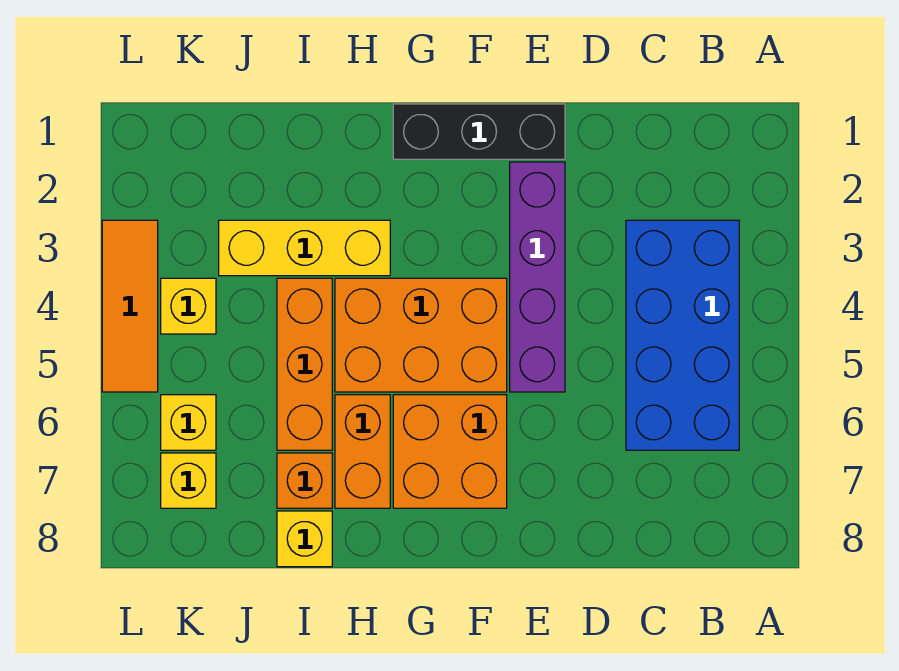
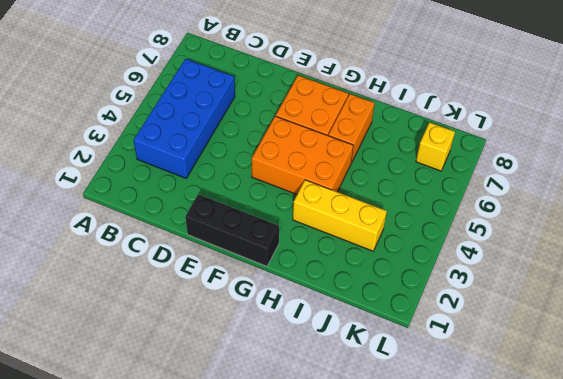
none -> purple 1x4 brick [510,162,565,392]
none -> orange 1x3 brick [277,278,332,450]
none -> orange 1x1 brick [277,453,332,508]

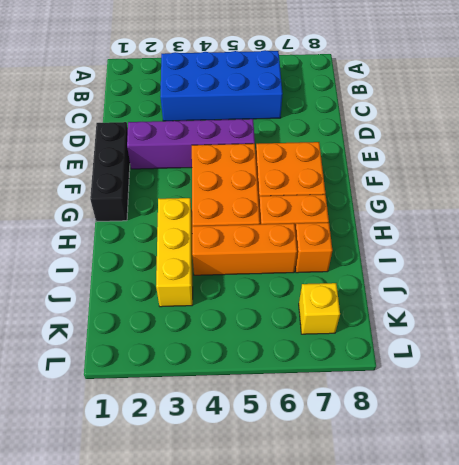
none -> yellow 1x1 brick [277,511,332,567]
none -> yellow 1x1 brick [161,278,216,334]
none -> yellow 1x1 brick [161,395,216,450]

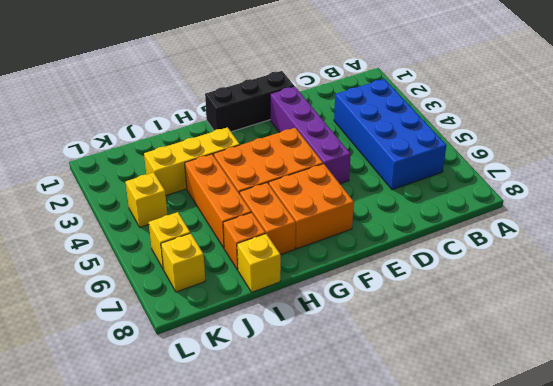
none -> orange 1x3 tile [102,220,158,392]

